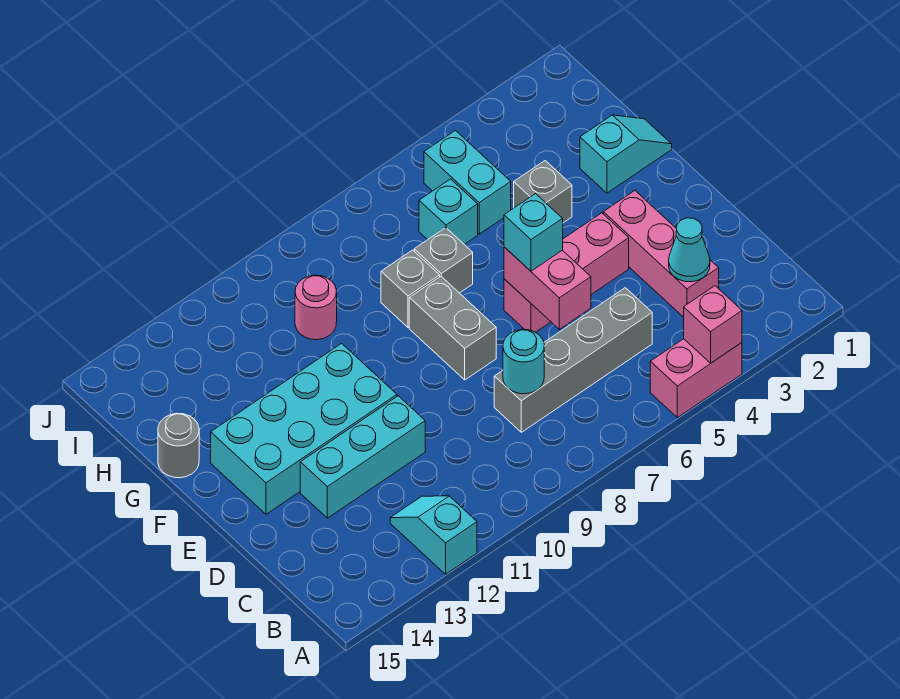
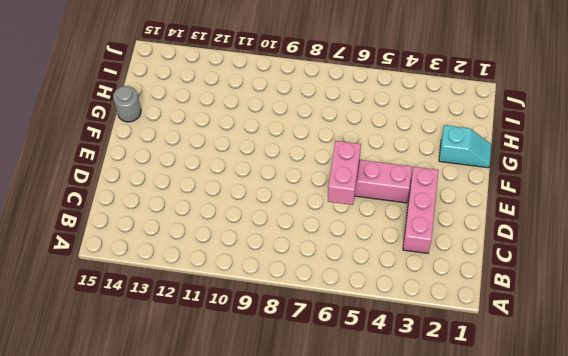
none -> pink 1x2 brick [650,339,742,418]
none -> cyan 1x2 slope [390,496,477,574]
none -> grey 1x4 brick [494,288,652,432]

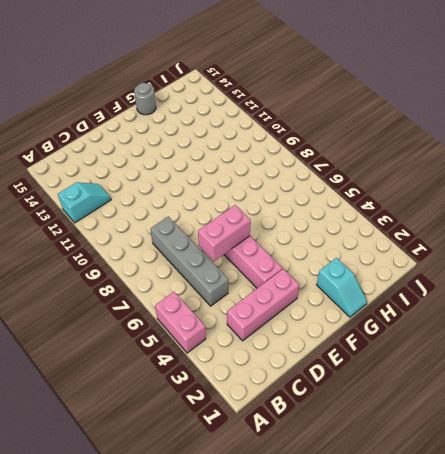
none -> cyan 1x3 brick [300,396,425,518]
none -> grey 1x2 brick [409,276,496,380]
none -> cyan 2x4 brick [211,343,397,514]

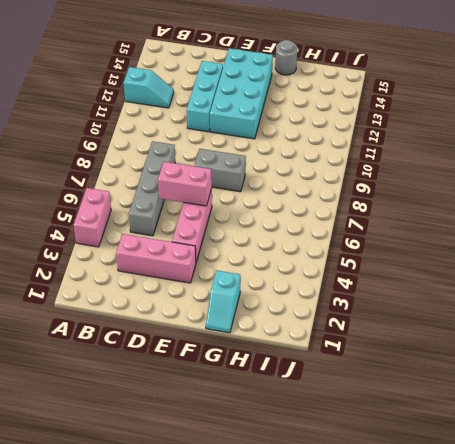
none -> grey 1x1 brick [514,161,572,223]
none -> grey 1x1 brick [414,228,473,293]
none -> grey 1x1 brick [381,250,440,328]

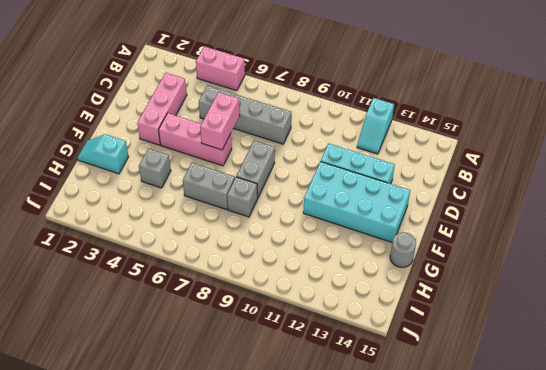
grey 1x2 brick [183,163,235,210] -> grey 1x1 brick [414,228,473,293]
none -> cyan 1x2 brick [424,130,511,234]
none -> cyan 1x1 brick [419,179,478,244]
none -> pink 1x1 round brick [295,275,337,340]

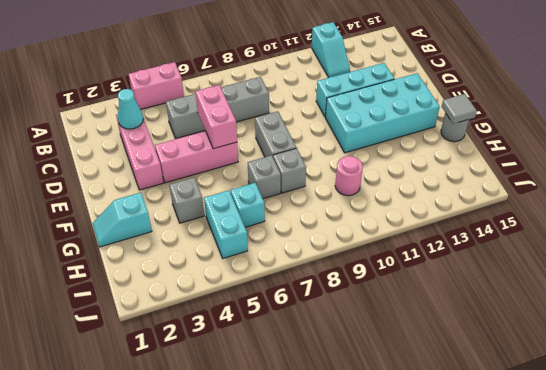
grey 1x1 tile [442,94,477,124] -> none
none -> pink 1x1 brick [684,286,742,363]
none -> cyan 1x1 round brick [503,329,544,394]
none -> cyan 1x1 brick [504,194,563,271]

